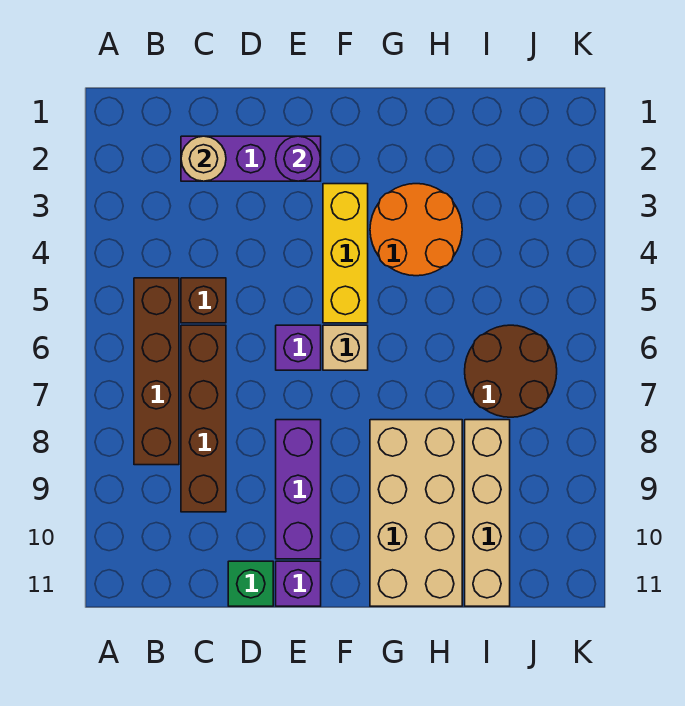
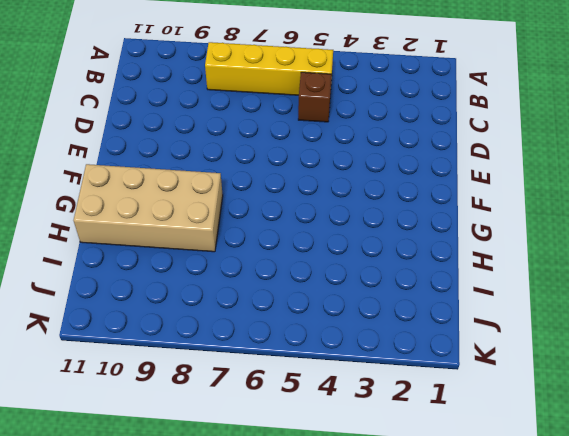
yellow 1x4 brick [205,42,333,95] -> brown 1x4 brick [134,278,179,465]
none -> purple 1x3 brick [181,136,321,181]
none -> brown 1x4 brick [181,325,226,512]
none -> green 1x1 brick [228,561,273,606]

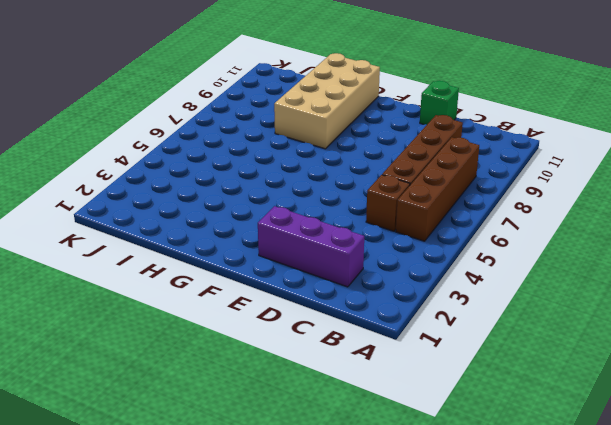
none -> purple 1x1 brick [276,325,321,370]
none -> purple 1x3 brick [276,420,321,559]
none -> purple 1x1 brick [276,561,321,606]

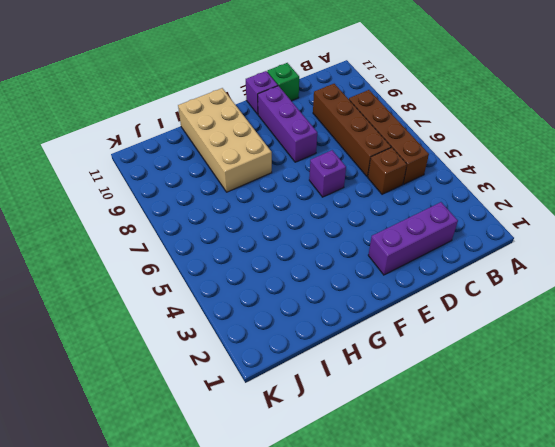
none -> yellow 1x3 brick [323,184,368,323]
none -> tan 1x1 brick [323,325,368,370]
none -> orange 2x2 round brick [370,184,462,276]

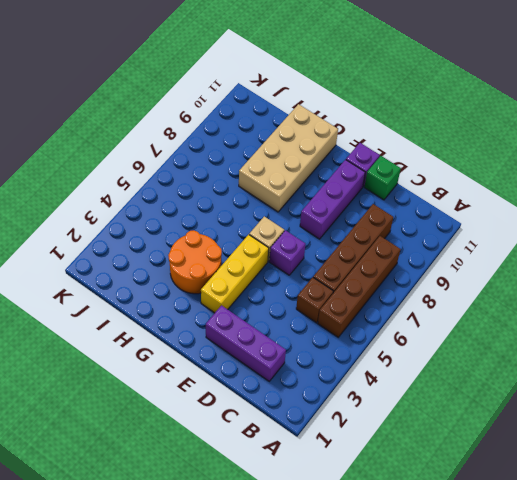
none -> brown 2x2 round brick [465,325,557,417]
none -> tan 1x4 brick [465,420,510,606]
none -> tan 1x1 round brick [181,136,226,181]

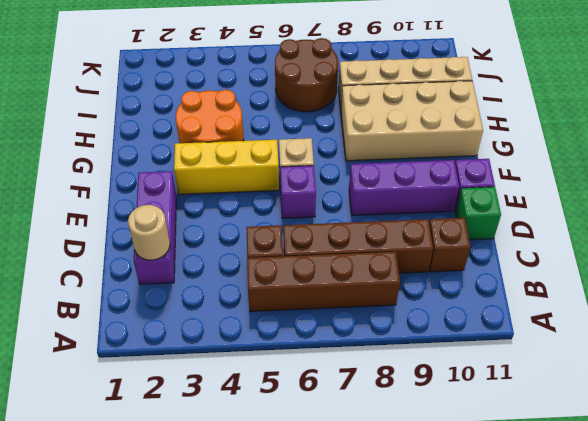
brown 1x1 brick [429,218,470,272] -> none
none -> purple 1x1 round brick [276,136,321,181]

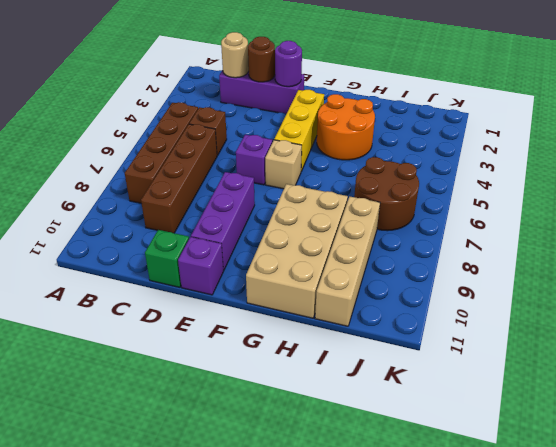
brown 1x1 round brick [248,37,275,82] -> none

